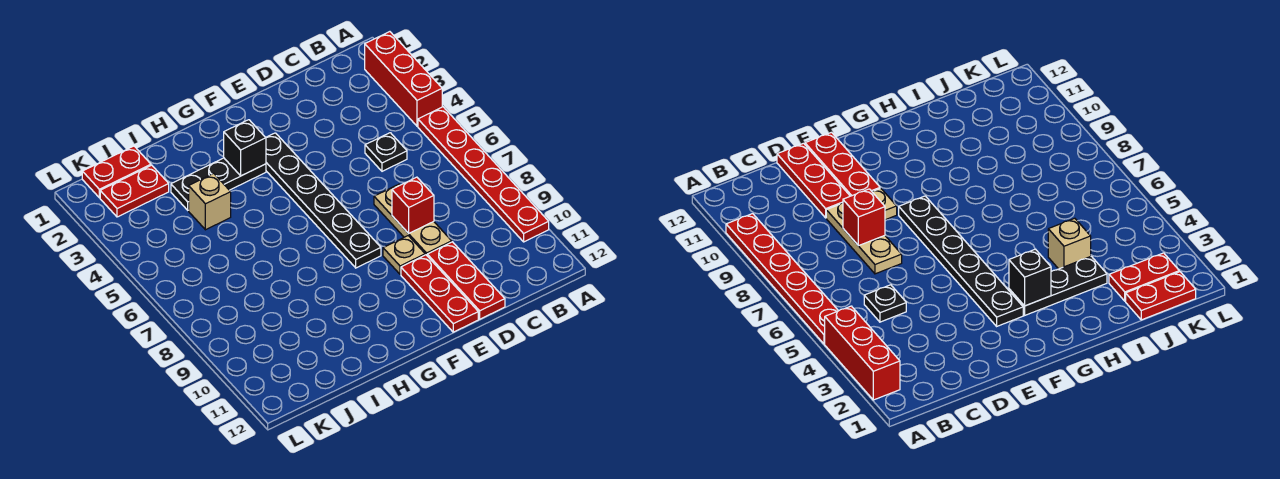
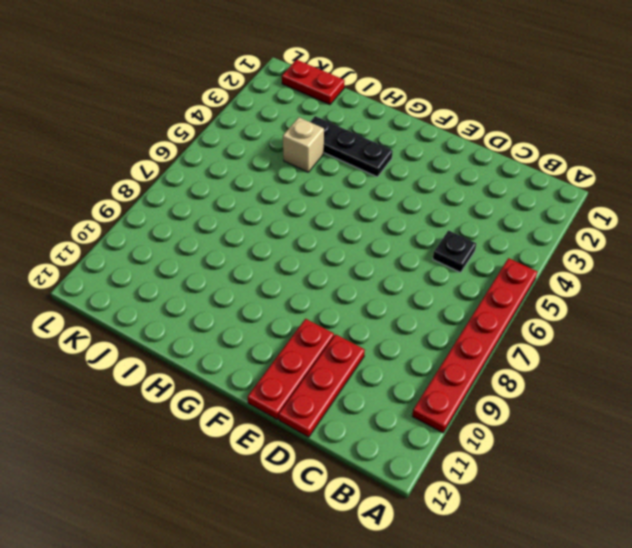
none -> red 1x3 brick [365,32,442,126]
none -> tan 1x3 plate [374,184,452,255]
none -> tan 1x1 plate [383,236,425,274]

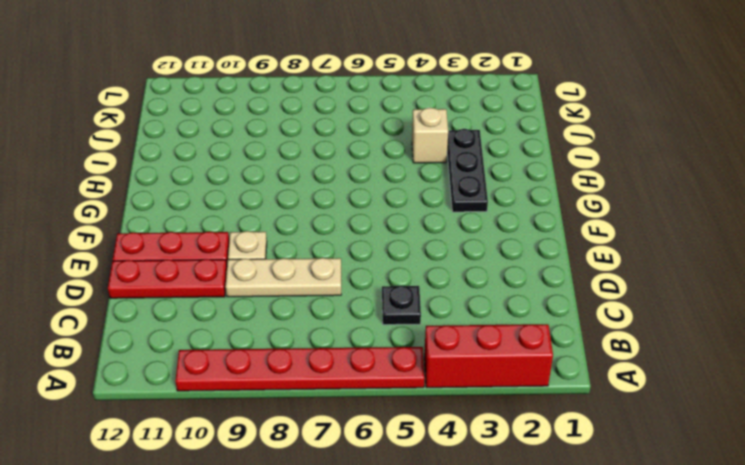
none -> black 1x6 plate [266,133,381,268]
none -> red 1x2 plate [82,146,151,198]
none -> red 1x2 plate [100,165,169,217]

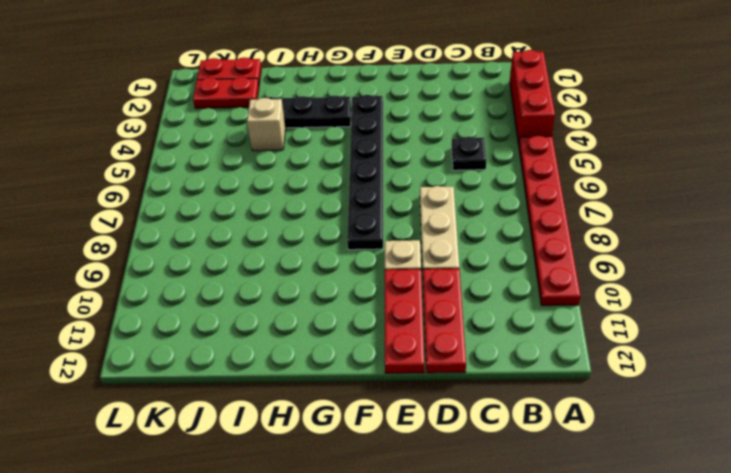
none -> red 1x1 brick [392,177,434,233]
none -> black 1x1 brick [224,120,266,176]

